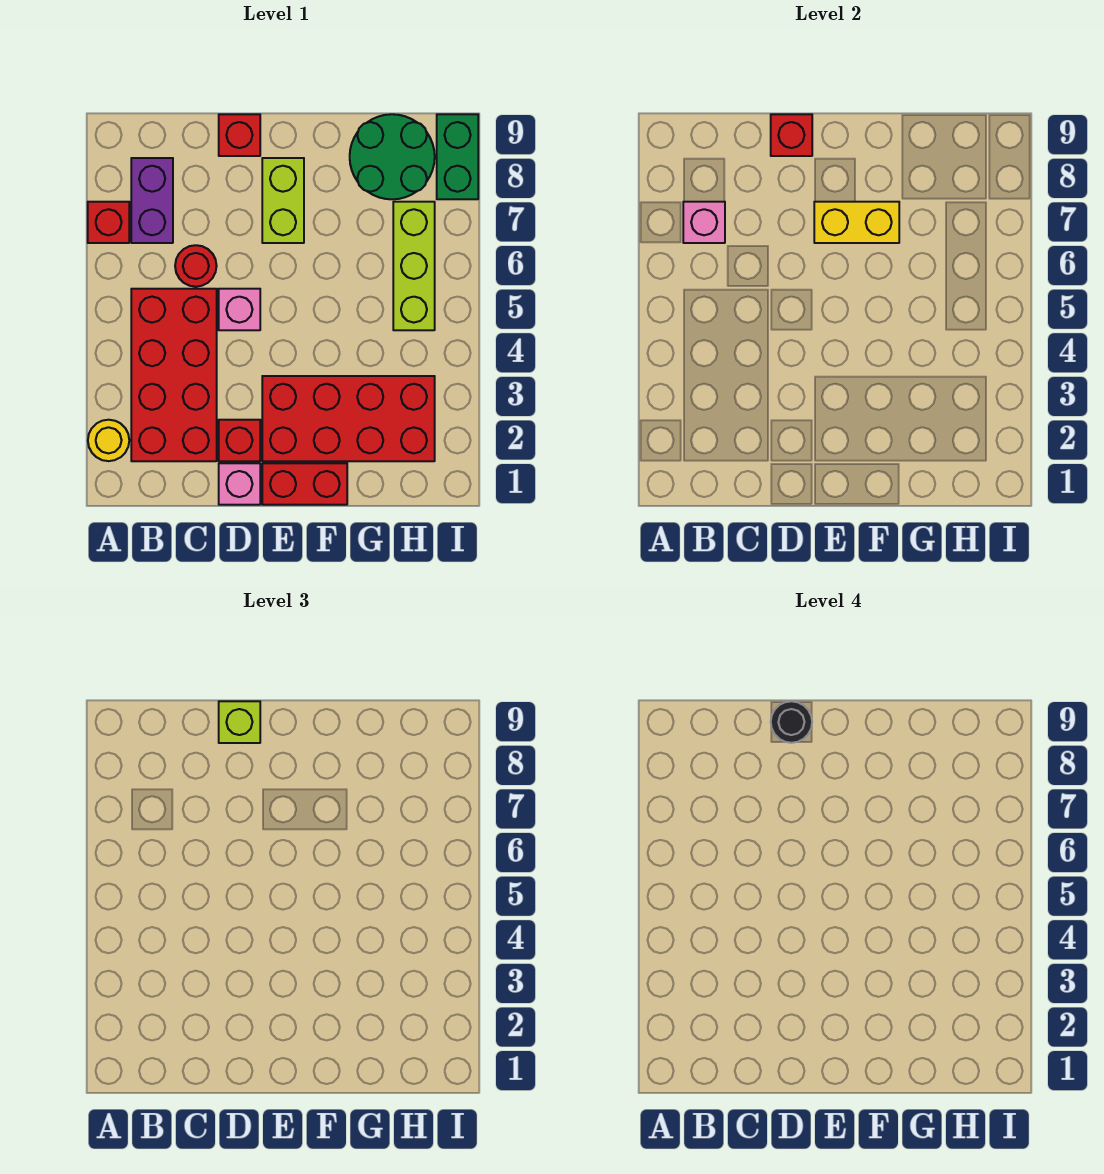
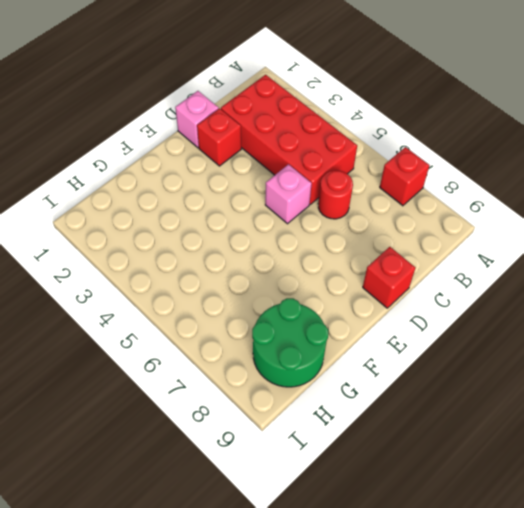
none -> yellow 1x1 round brick [88,420,129,461]
none -> purple 1x2 brick [131,158,173,243]
none -> red 1x2 brick [262,463,347,505]

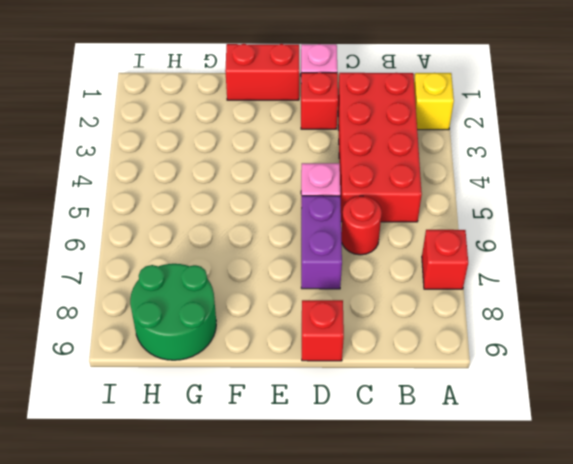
yellow 1x1 brick [414,73,454,130] -> yellow 1x1 round brick [88,420,129,461]
purple 1x2 brick [301,196,342,289] -> purple 1x2 brick moved to [131,158,173,243]
none -> red 2x4 brick [262,376,435,461]
none -> lime 1x2 brick [262,158,304,243]
none -> lime 1x3 brick [393,202,435,330]

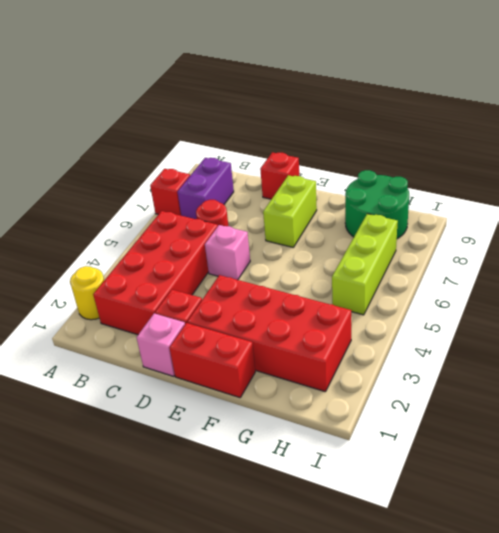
none -> green 1x2 brick [437,114,478,199]
none -> pink 1x1 brick [683,202,725,243]
none -> red 1x1 brick [771,114,812,156]

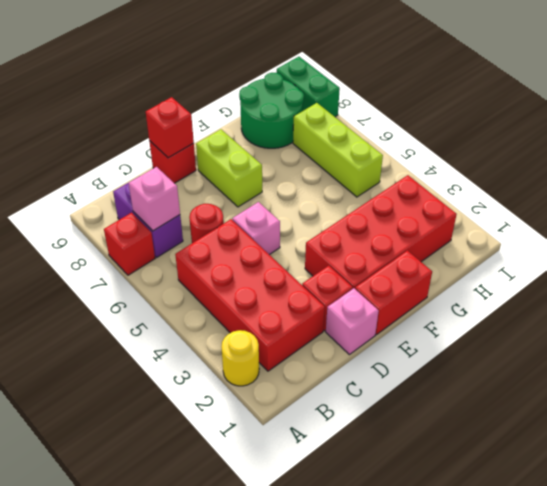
none -> yellow 1x2 brick [814,202,899,243]
none -> lime 1x1 brick [219,701,260,743]
none -> black 1x1 round brick [771,701,812,743]

